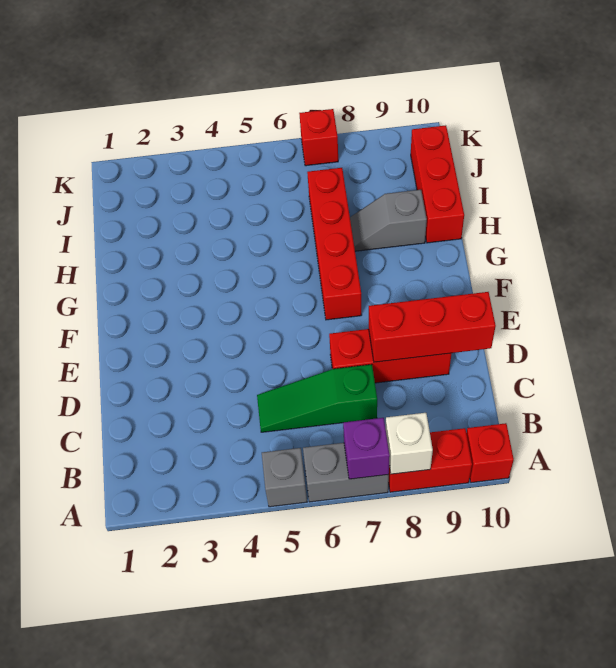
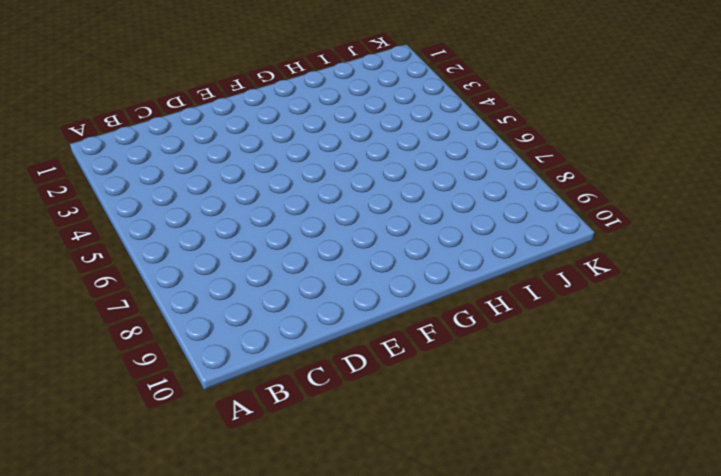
none -> grey 1x1 brick [262,448,307,507]
none -> grey 1x2 brick [303,443,389,502]
none -> red 1x2 brick [388,428,472,492]

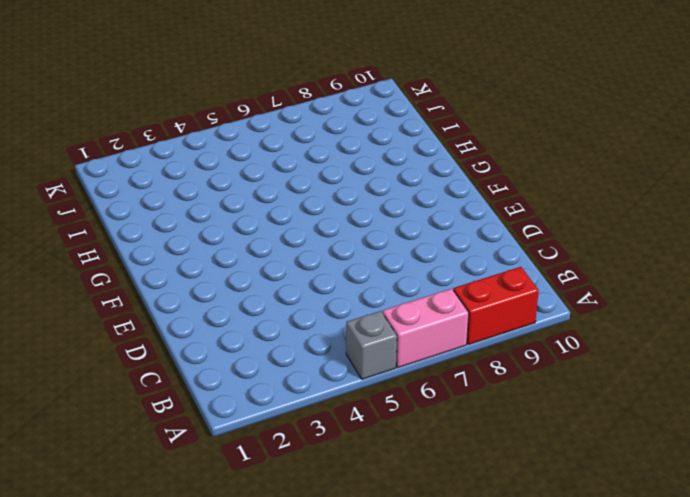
pink 1x2 brick [383,289,469,368] -> grey 1x2 brick [303,443,389,502]
none -> red 1x1 brick [466,423,514,483]
none -> green 1x3 slope [257,364,377,432]
none -> red 1x3 brick [329,329,451,383]

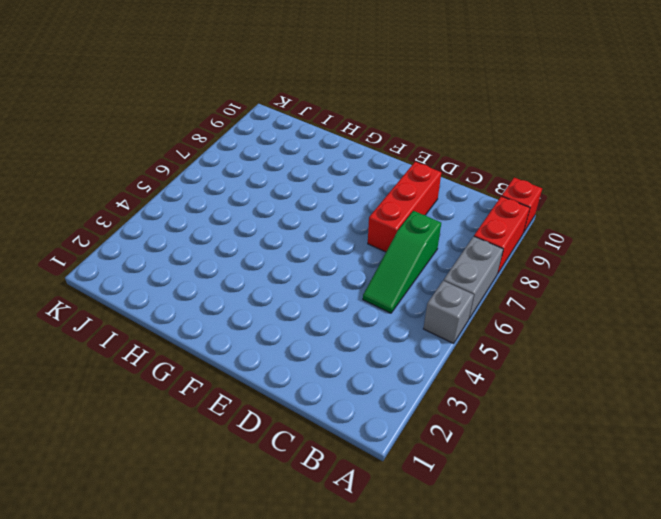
none -> red 1x4 brick [307,168,361,320]
none -> grey 1x2 slope [350,190,427,251]
none -> red 1x3 brick [411,125,464,243]

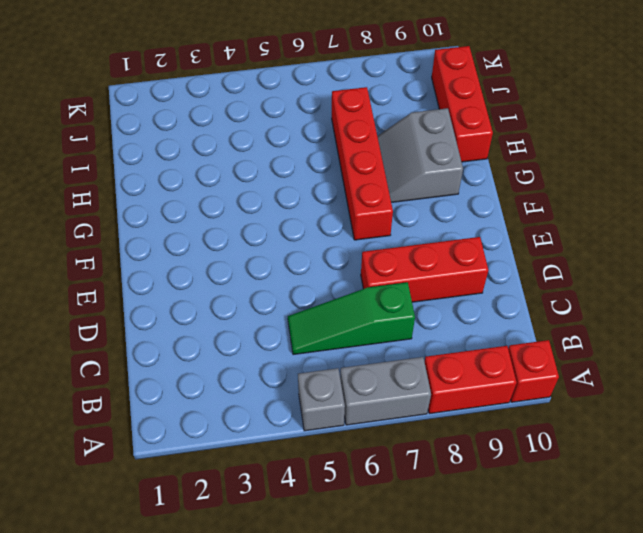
grey 2x2 slope [377,108,463,202] -> grey 1x2 slope [350,190,427,251]
none -> red 1x1 brick [299,109,338,166]
none -> purple 1x1 brick [343,418,390,479]
none -> white 1x1 brick [386,413,433,474]

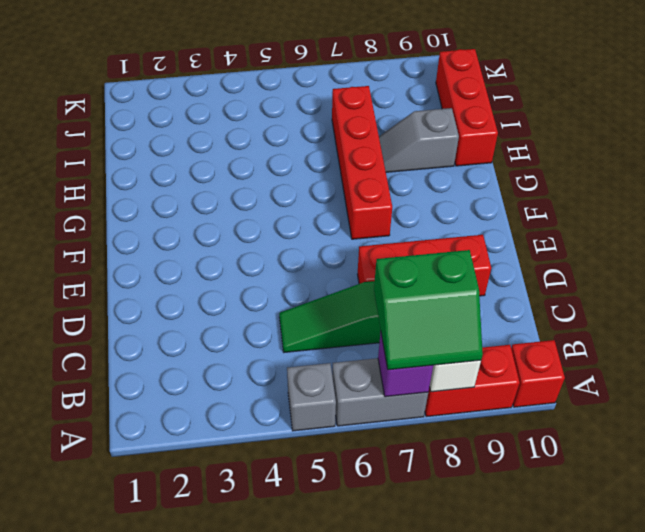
green 2x2 slope [374,250,483,370] -> none
none -> red 1x1 brick [299,109,338,166]
none -> red 1x3 brick [369,292,496,362]

